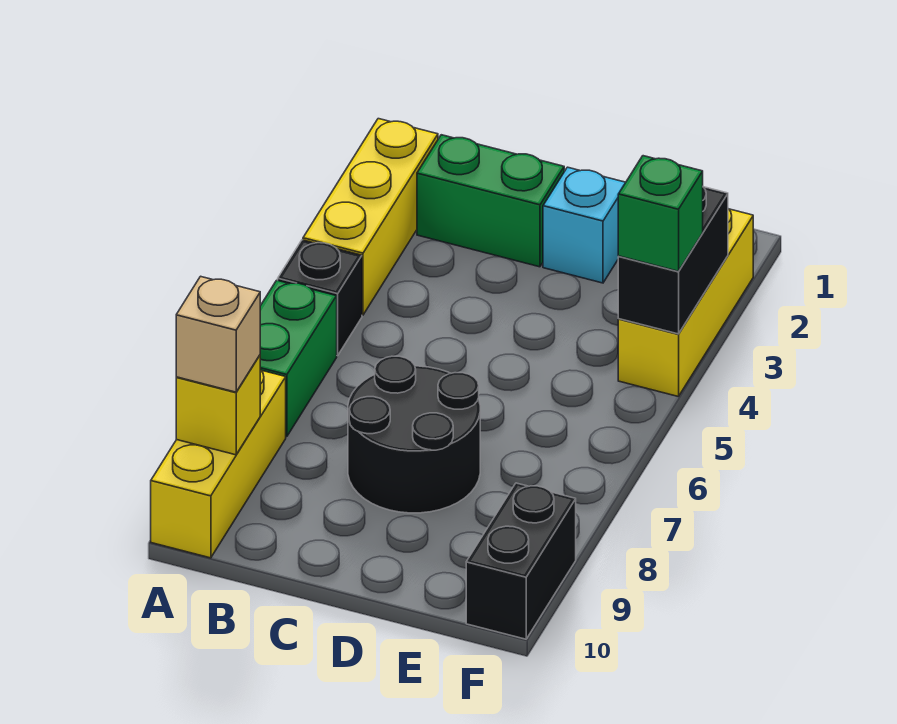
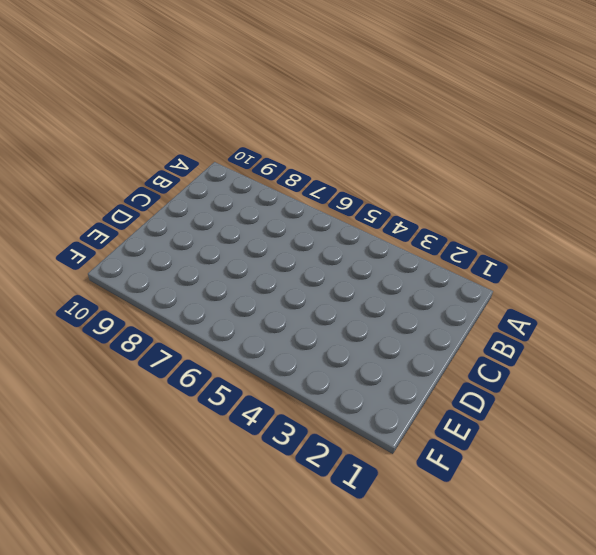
none -> yellow 1x3 brick [303,119,438,315]
none -> black 1x1 brick [278,240,362,356]
none -> green 1x2 brick [260,280,337,437]

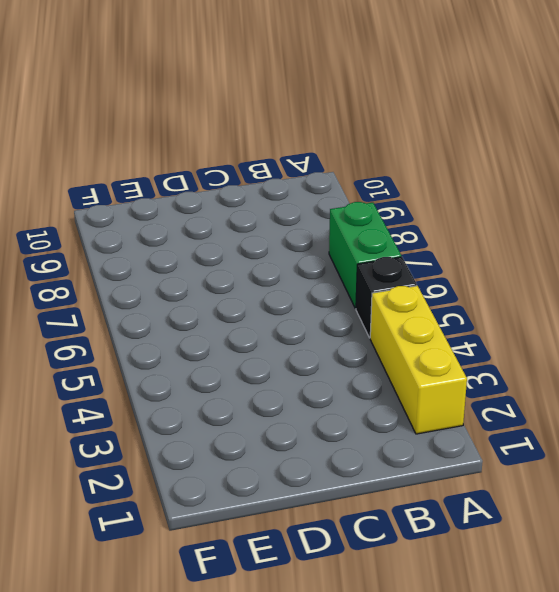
none -> yellow 1x3 brick [151,370,286,558]
none -> green 1x2 brick [417,135,564,267]
none -> black 2x2 round brick [348,356,480,513]

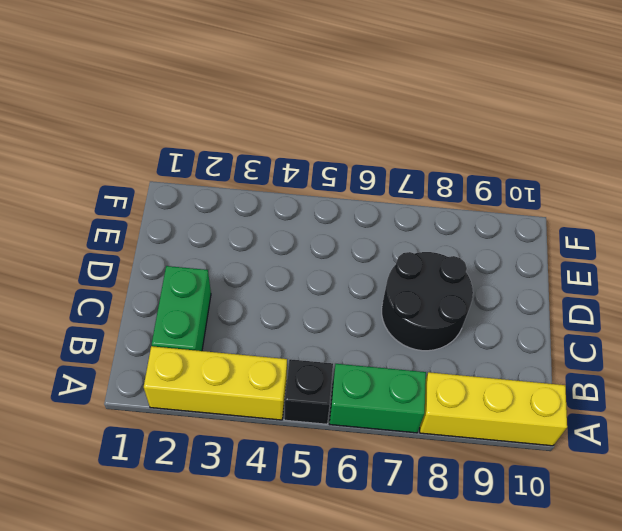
none -> cyan 1x1 brick [543,167,626,283]
none -> yellow 1x3 brick [618,209,753,397]
none -> black 1x2 brick [466,483,576,639]

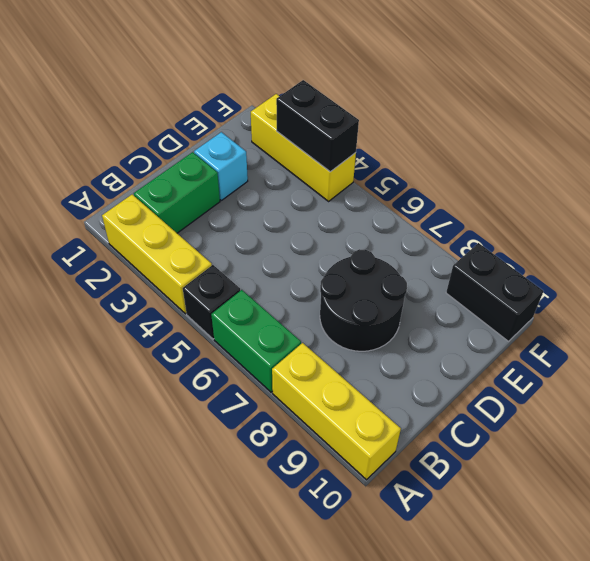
none -> yellow 1x1 brick [176,355,260,455]
none -> tan 1x1 brick [176,276,260,392]
none -> green 1x1 brick [618,156,703,271]

